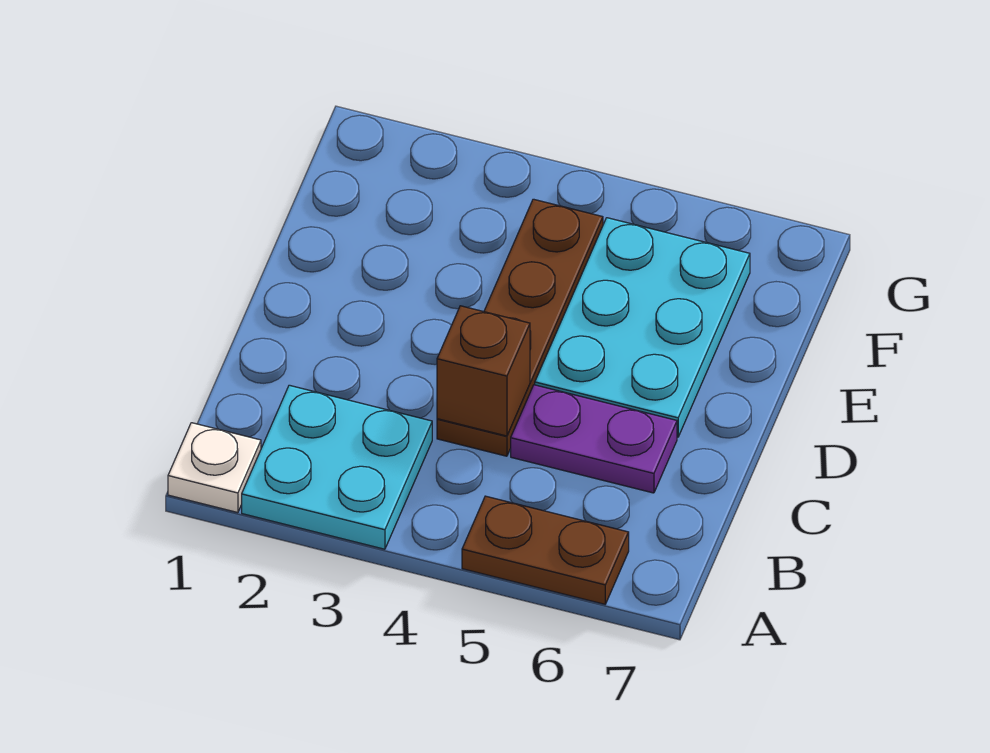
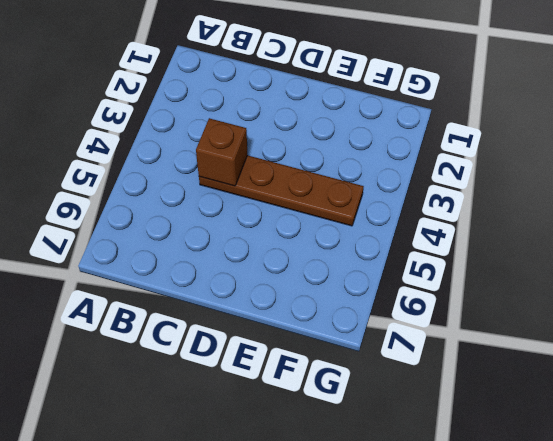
none -> white 1x1 plate [168,423,261,513]
none -> cyan 2x2 plate [242,385,432,549]

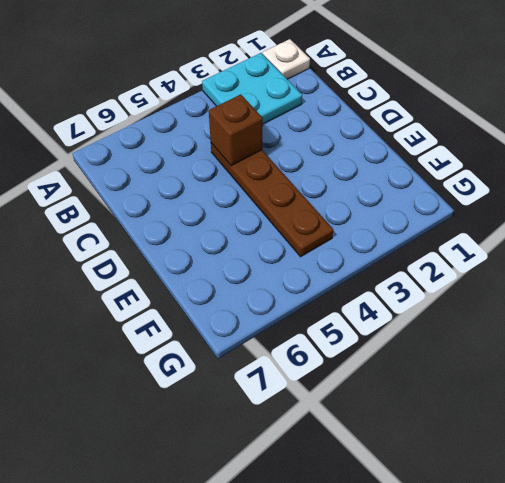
none -> brown 1x2 plate [462,496,629,604]
none -> purple 1x2 plate [511,385,677,493]

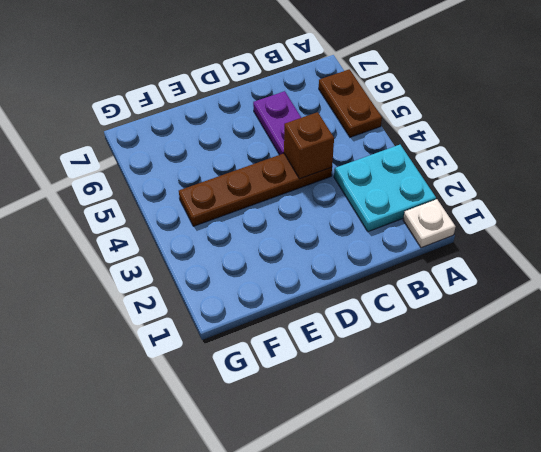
none -> cyan 2x3 plate [535,218,750,437]

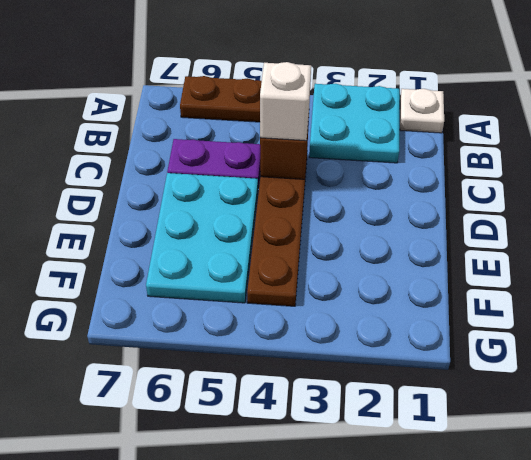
white 1x1 brick [260,62,311,141] -> none

